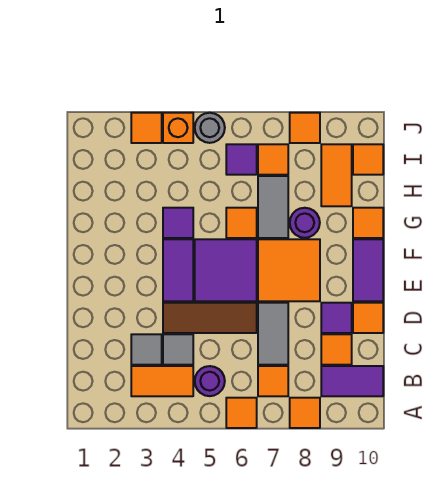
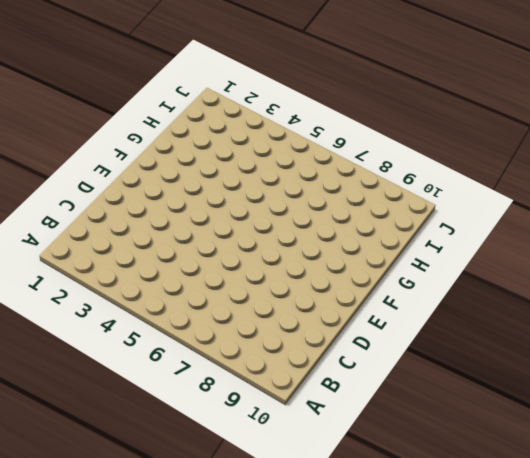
none -> orange 1x1 tile [226,398,257,428]
none -> orange 1x1 tile [290,398,320,428]
none -> orange 1x2 tile [131,366,193,396]
none -> purple 1x1 round brick [195,366,225,396]

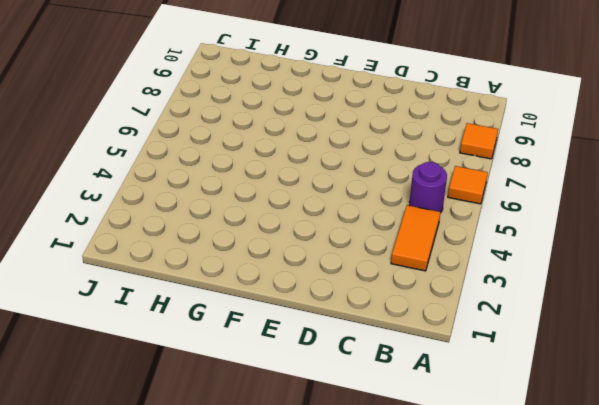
none -> orange 1x1 tile [258,366,288,396]
none -> purple 1x2 tile [321,366,383,396]
none -> grey 1x1 tile [131,334,162,365]
none -> grey 1x1 tile [163,334,193,365]

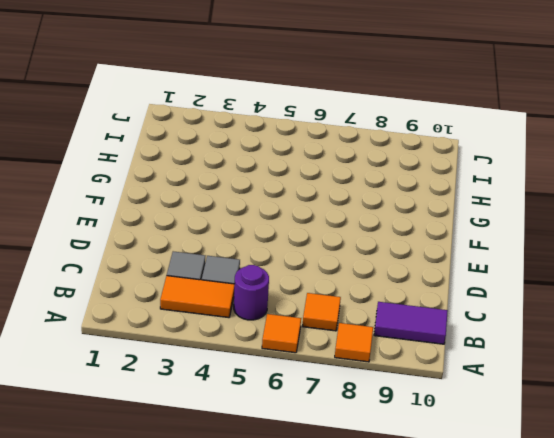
none -> grey 1x2 tile [258,303,288,365]
none -> orange 1x1 tile [321,334,352,365]
none -> brown 1x3 tile [163,303,257,333]
none -> purple 1x1 tile [321,303,352,333]

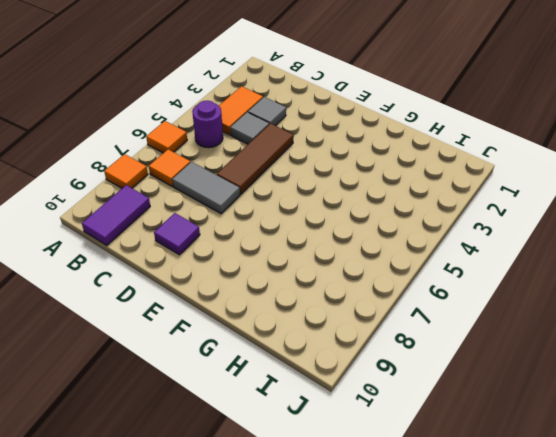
none -> orange 1x1 tile [321,334,352,365]
none -> orange 1x1 tile [353,303,383,333]
none -> purple 1x2 tile [163,239,193,301]
none -> purple 2x2 tile [195,239,257,301]

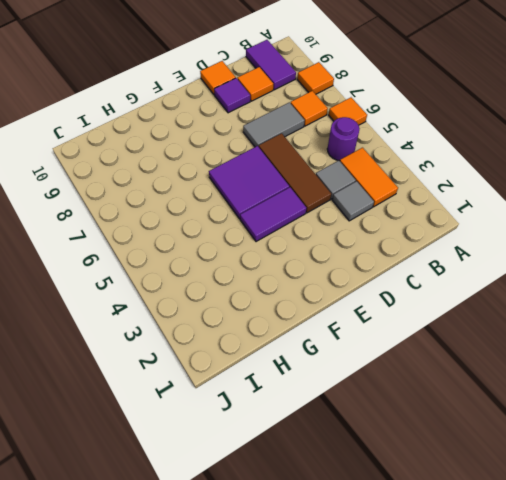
none -> orange 2x2 tile [258,239,320,301]
none -> purple 1x2 tile [353,239,383,301]
none -> purple 1x1 tile [163,208,193,238]
none -> orange 1x1 tile [226,208,257,238]

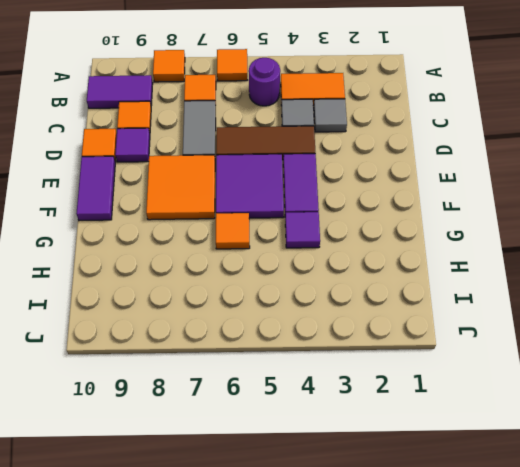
none -> grey 1x2 tile [258,176,288,238]
none -> purple 1x1 round brick [290,208,320,238]
none -> orange 1x1 tile [353,208,383,238]
none -> orange 1x2 tile [321,144,352,206]

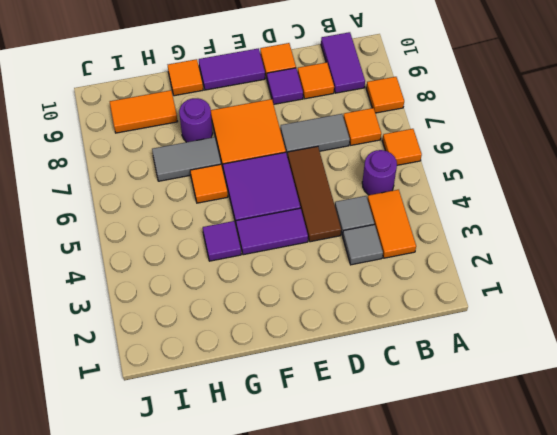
none -> purple 1x1 tile [226,144,257,175]
none -> orange 1x1 tile [258,144,288,175]
none -> orange 1x1 tile [353,144,383,175]
none -> orange 1x1 tile [131,113,162,143]

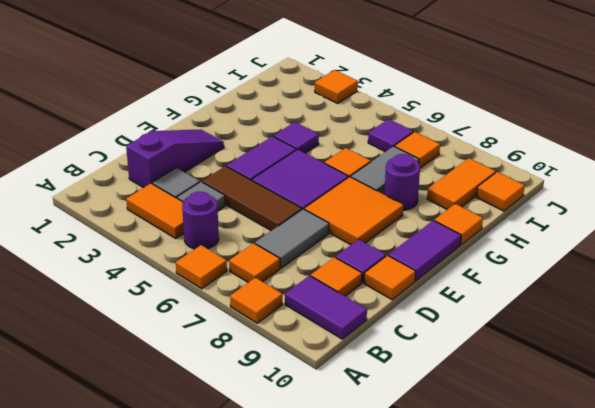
purple 1x3 slope [126,129,224,188] -> none
none -> orange 1x1 brick [163,113,193,143]
none -> grey 1x1 round brick [195,113,225,143]
none -> orange 1x1 tile [290,113,320,143]

